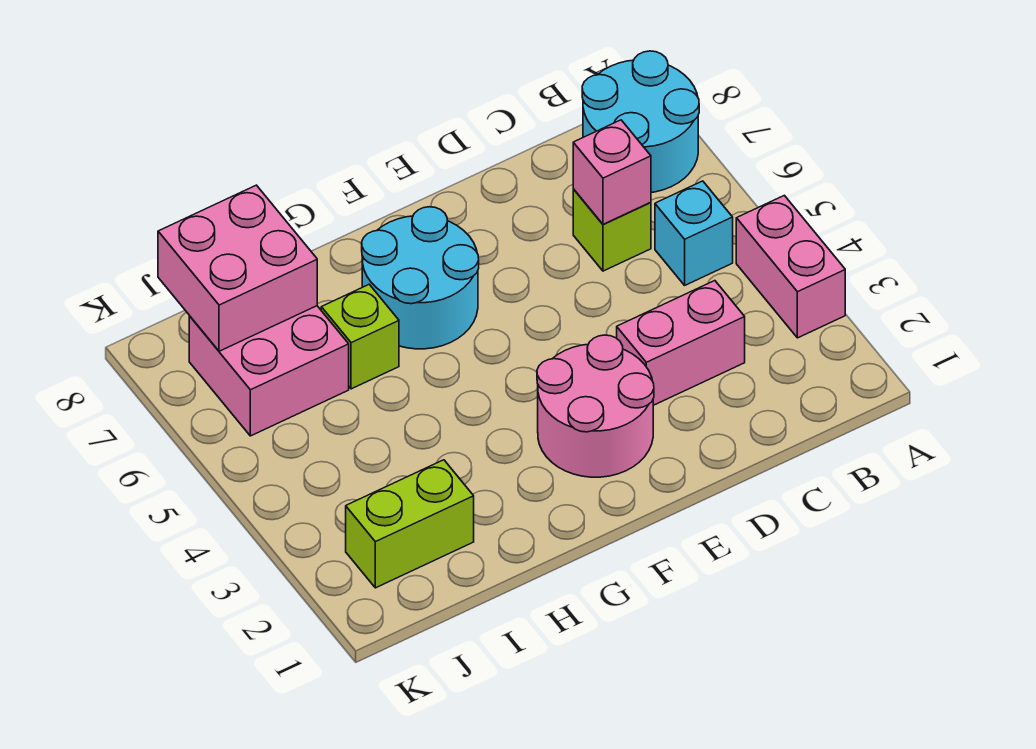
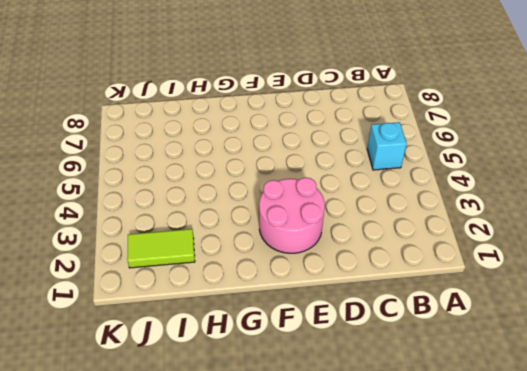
lime 1x2 tile [127,229,195,268] -> lime 1x2 brick [346,460,474,588]
none -> pink 1x2 brick [736,195,845,338]
none -> cyan 2x2 round brick [582,51,699,192]
none -> pink 1x2 brick [617,281,745,405]

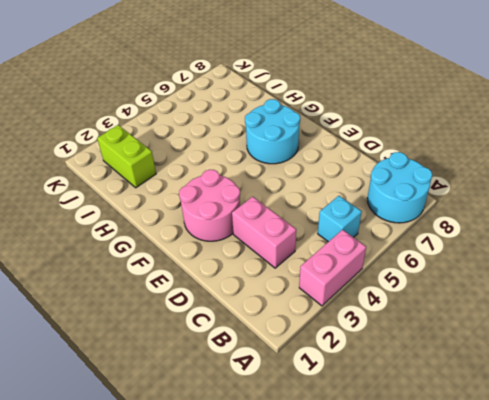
none -> lime 1x1 brick [573,189,651,271]
none -> lime 1x1 brick [321,284,399,389]
none -> pink 2x2 brick [189,306,349,436]

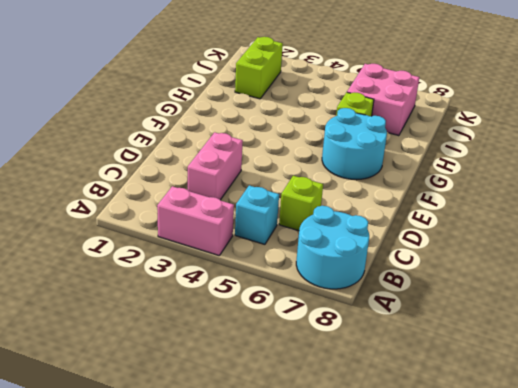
none -> pink 2x2 round brick [537,335,654,477]
none -> pink 1x1 brick [573,120,651,224]
none -> pink 2x2 brick [158,185,317,351]

